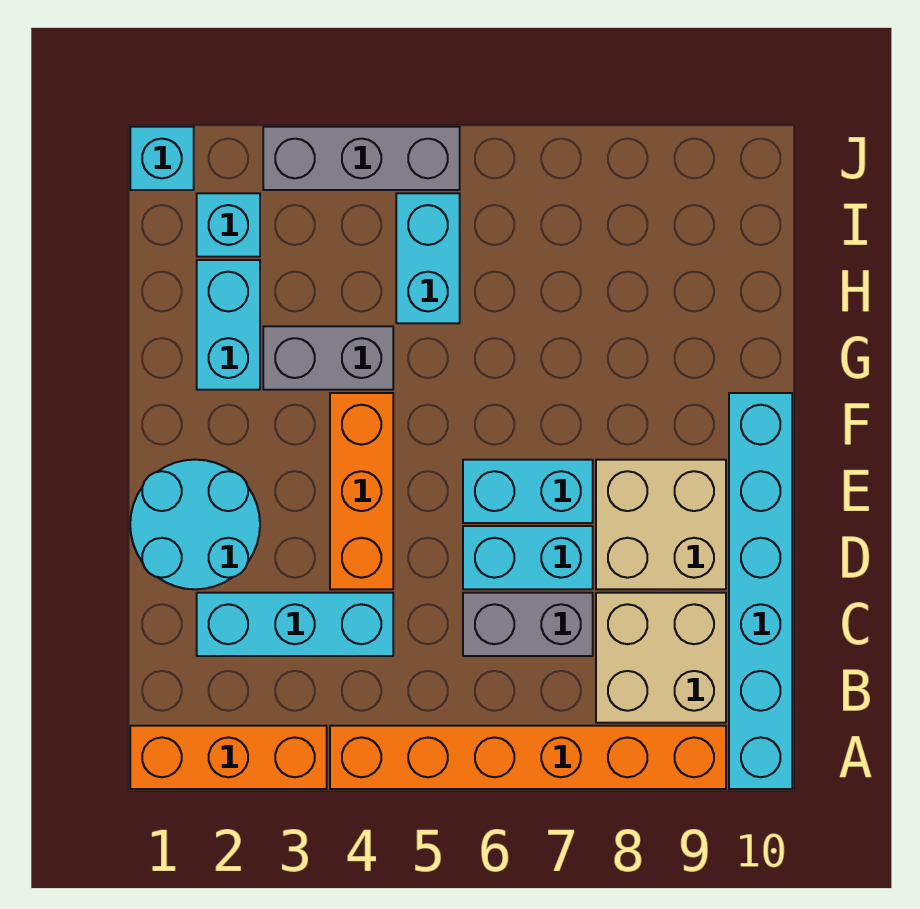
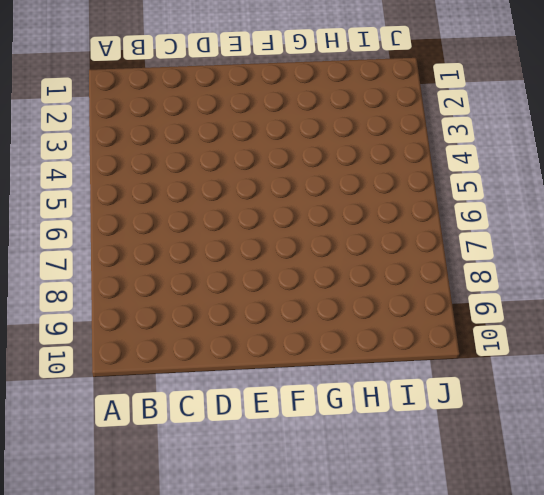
none -> orange 1x3 brick [130,726,327,789]
none -> orange 1x6 brick [330,726,726,789]
none -> cyan 1x6 brick [729,393,792,789]

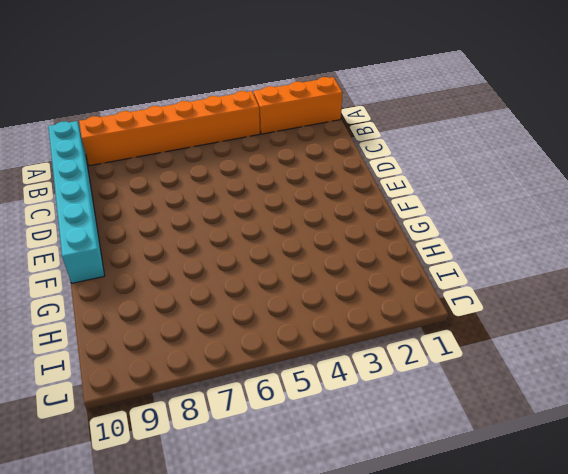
none -> tan 2x2 brick [596,593,726,723]
none -> cyan 1x3 brick [197,593,393,656]
none -> grey 1x2 brick [463,593,593,656]

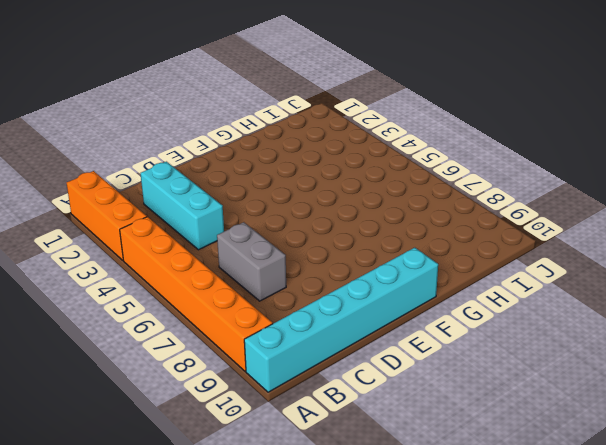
none -> tan 2x2 brick [596,593,726,723]
none -> cyan 2x2 round brick [130,460,260,589]
none -> orange 1x3 brick [330,393,393,589]

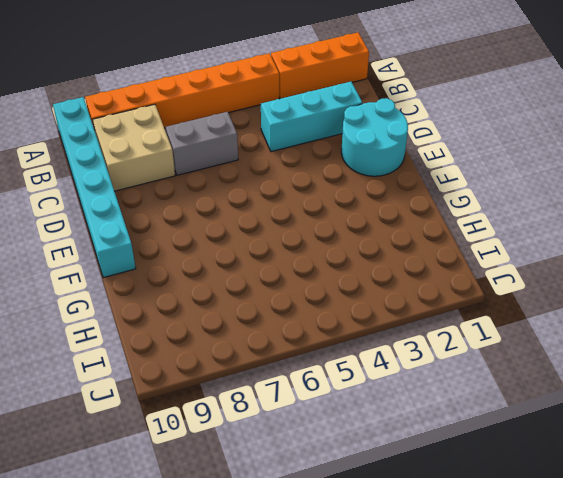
none -> orange 1x3 brick [330,393,393,589]
none -> cyan 1x2 brick [463,526,593,589]
none -> tan 2x2 brick [596,460,726,589]

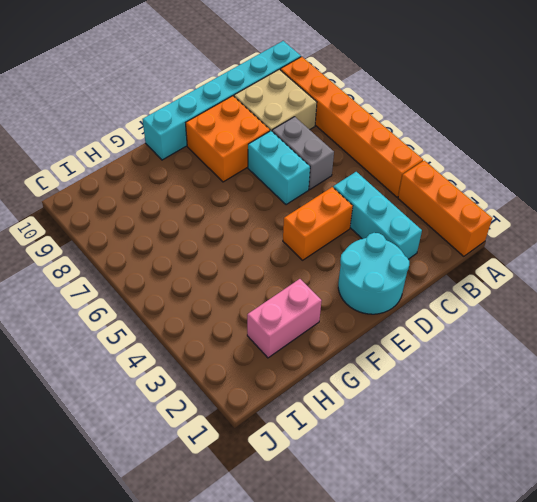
orange 1x2 brick [283,187,353,260] -> orange 1x3 brick [330,393,393,589]
orange 2x2 brick [186,96,270,182] -> tan 2x2 brick [596,460,726,589]
pink 1x2 brick [247,279,322,358] -> cyan 1x2 brick [197,260,260,390]
none -> cyan 1x2 brick [463,460,593,523]
none -> grey 1x2 brick [263,326,393,390]
none -> cyan 1x2 brick [396,193,460,323]

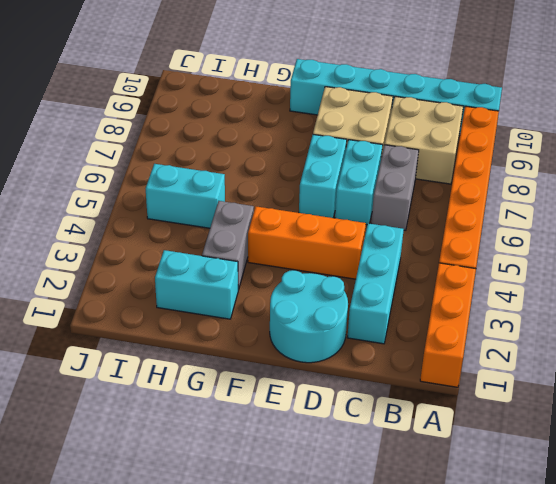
none -> cyan 1x1 brick [197,193,260,257]
none -> cyan 1x1 brick [130,127,194,190]
none -> grey 1x3 brick [263,127,460,190]

